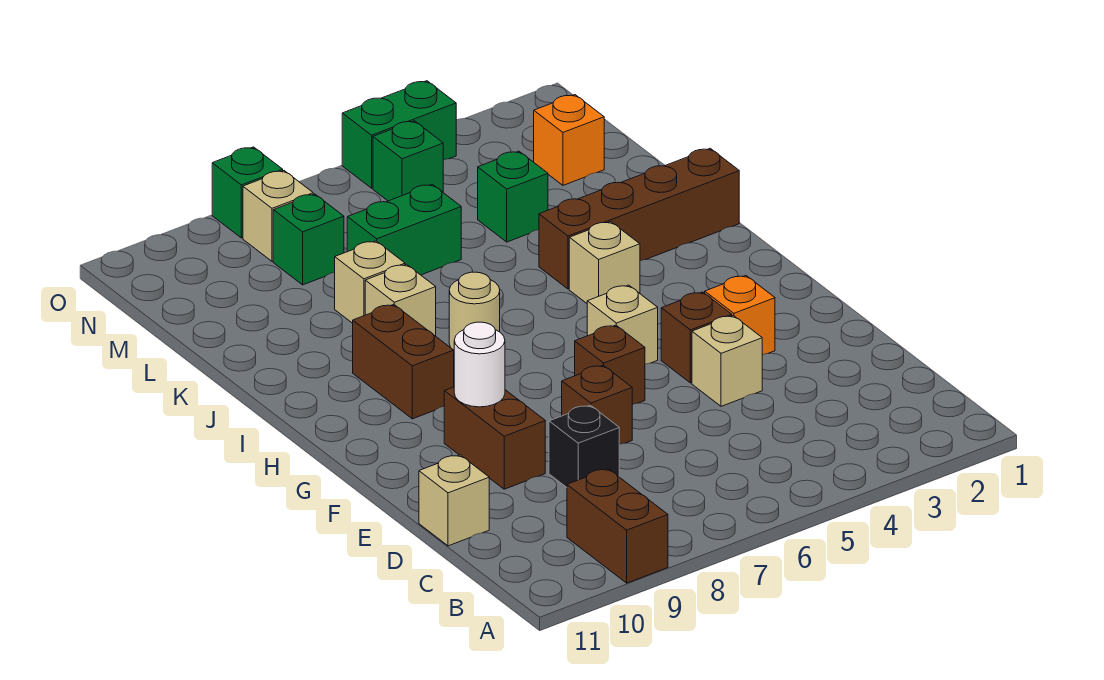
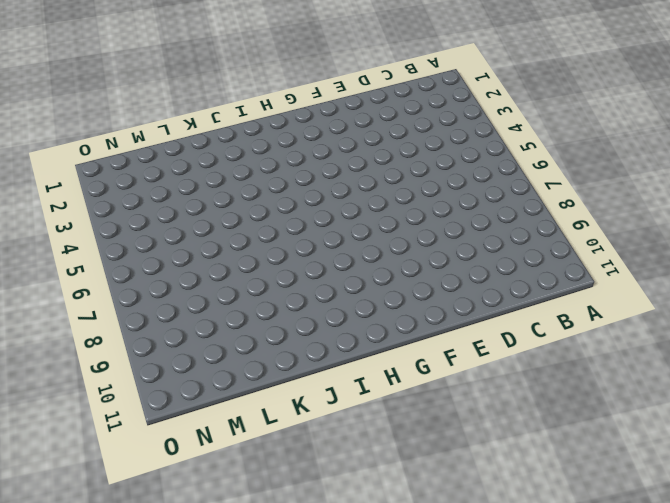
none -> brown 1x2 brick [567,469,668,583]
none -> black 1x1 brick [549,405,619,487]
none -> tan 1x1 brick [419,455,489,546]

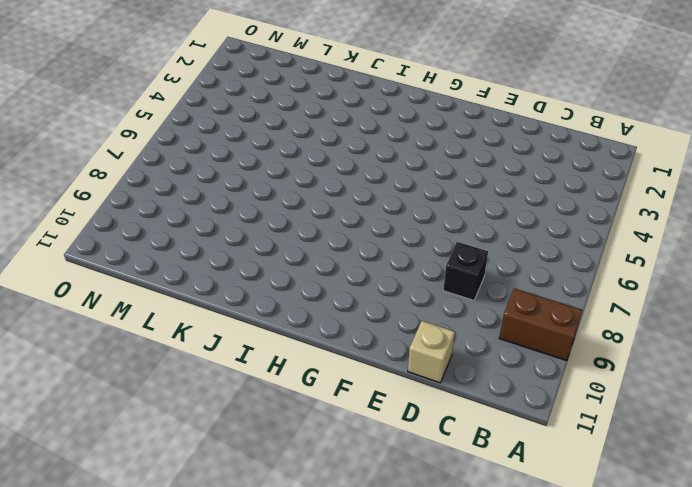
none -> tan 1x1 brick [692,316,762,406]
none -> brown 1x1 brick [562,365,632,444]
none -> brown 1x2 brick [444,387,545,489]

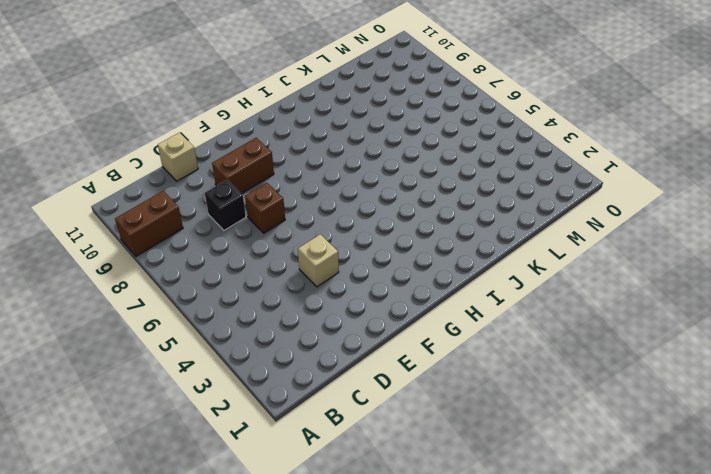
none -> orange 1x1 brick [705,276,775,355]
none -> brown 1x1 brick [661,292,732,383]
none -> brown 1x1 brick [575,325,645,404]

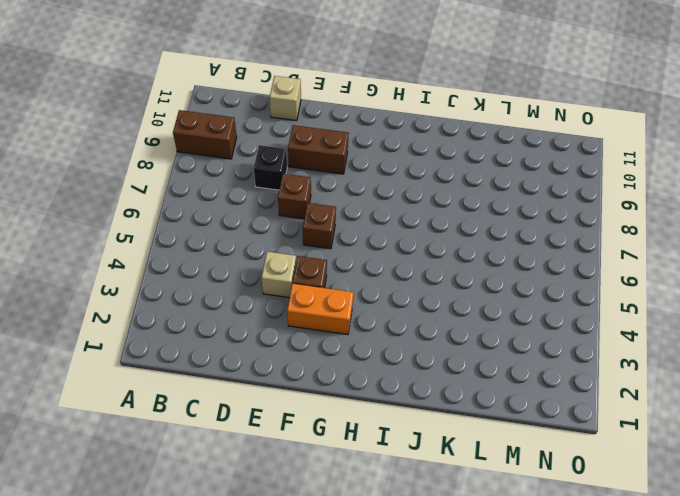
orange 1x2 brick [287,284,354,334] -> orange 1x1 brick [705,276,775,355]
none -> tan 1x1 brick [587,285,658,364]
none -> brown 1x2 brick [353,304,454,419]
none -> tan 1x1 brick [569,222,640,303]

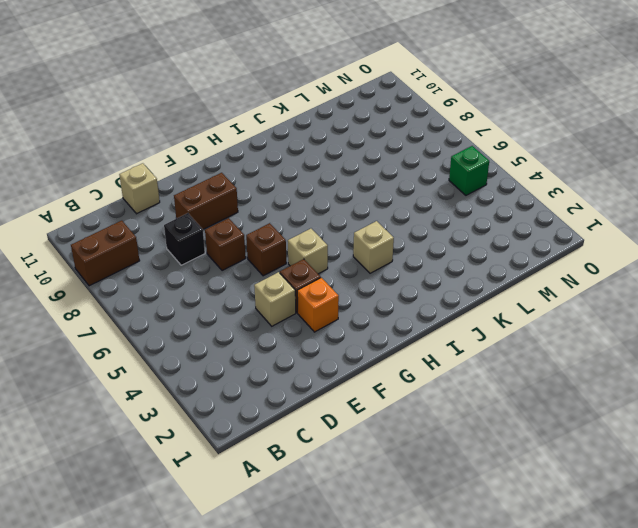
none -> brown 1x2 brick [353,304,454,419]
none -> tan 1x1 round brick [449,272,500,350]
none -> brown 1x4 brick [539,148,739,289]

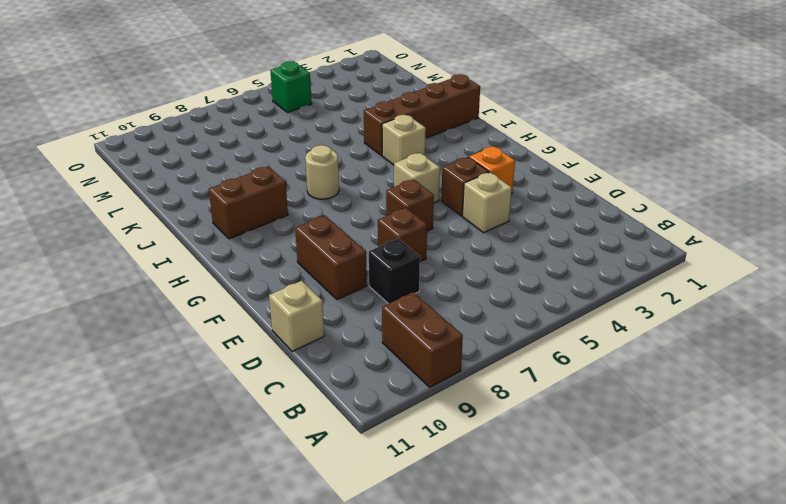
brown 1x2 brick [209,166,288,239] -> brown 1x2 brick turned to [353,304,454,419]
none -> tan 1x1 brick [365,264,436,336]
none -> tan 1x1 brick [335,241,405,323]
none -> green 1x1 brick [478,151,548,242]

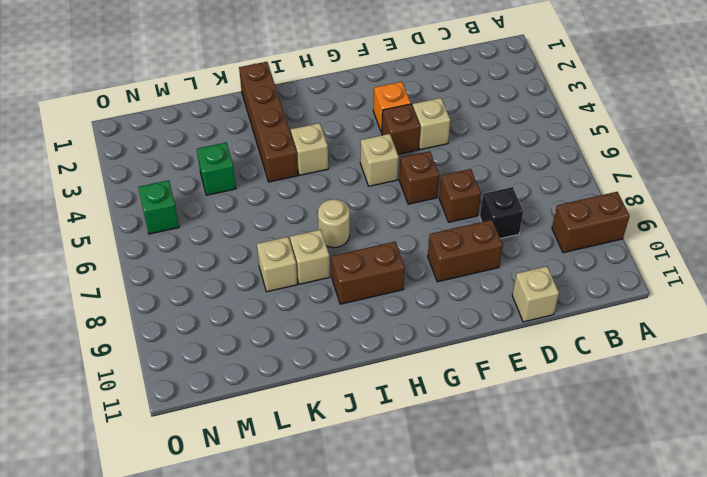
none -> green 1x2 brick [347,184,461,275]
none -> orange 1x1 brick [534,95,604,185]
none -> green 1x1 brick [273,194,344,285]

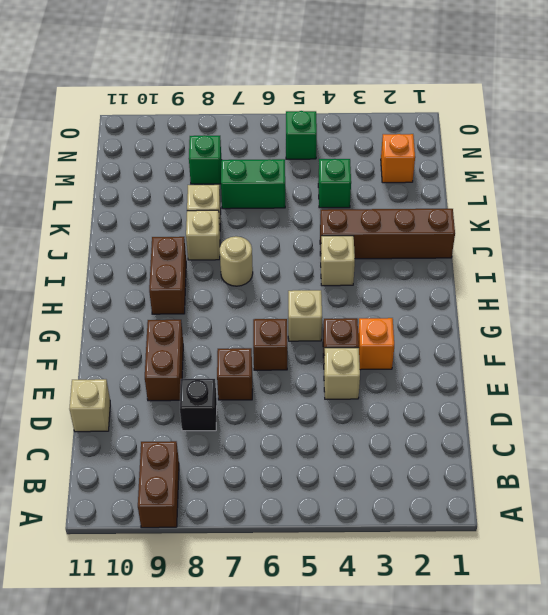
none -> tan 1x1 brick [243,171,313,261]
none -> green 1x2 brick [342,81,456,188]
none -> green 1x1 brick [212,147,283,238]

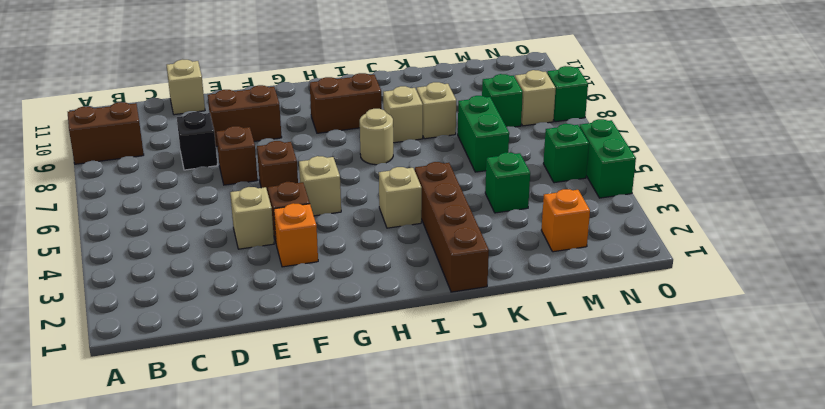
none -> white 1x1 round brick [454,322,505,407]

